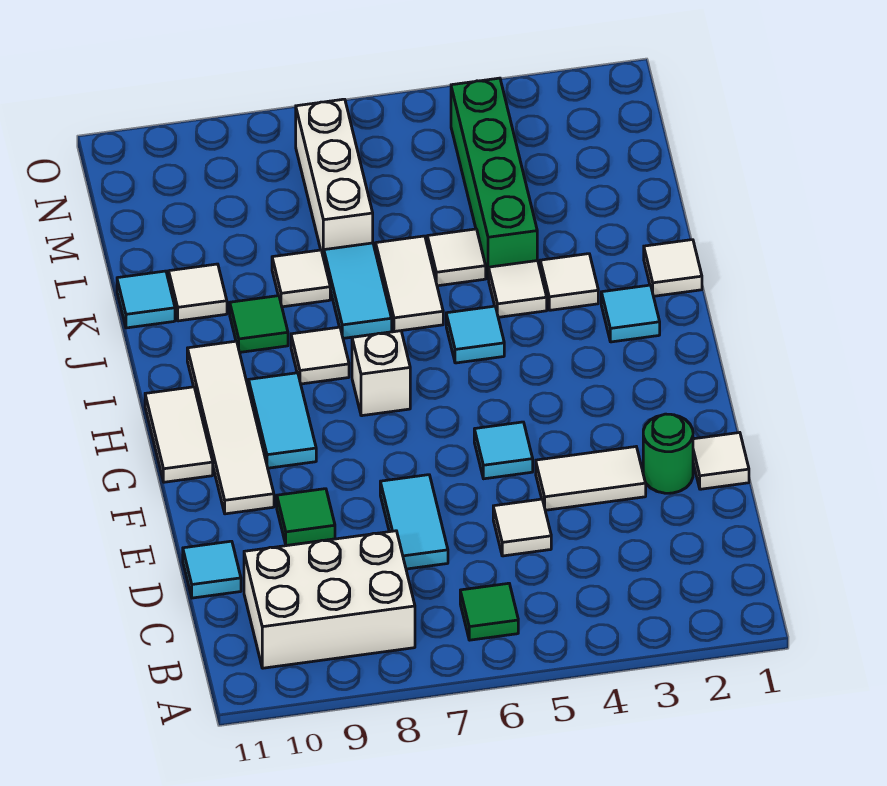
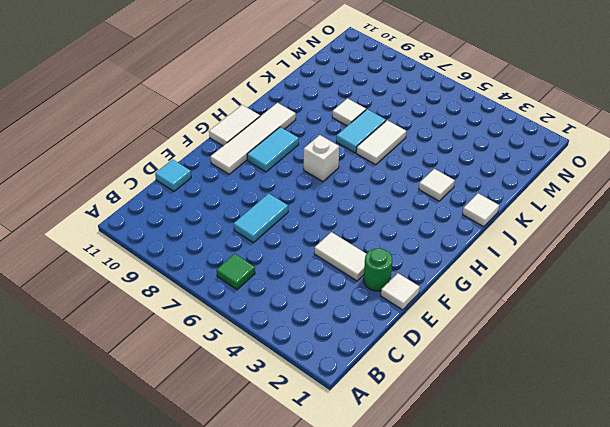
none -> white 2x3 brick [244,531,415,668]
none -> white 1x1 tile [493,499,551,556]
none -> green 1x1 tile [277,489,335,546]

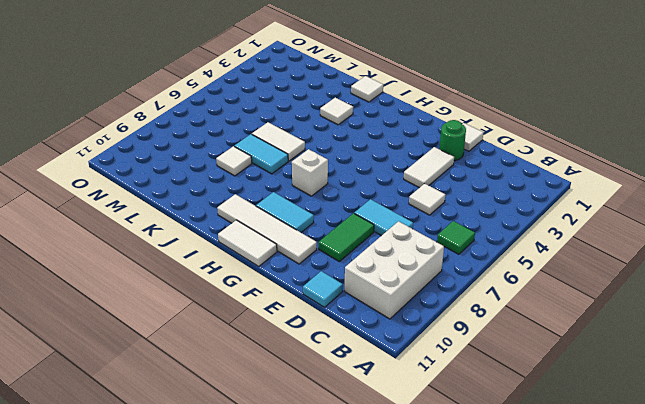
green 1x2 tile [319,213,374,261] -> green 1x1 tile [277,489,335,546]
none -> cyan 1x1 tile [474,422,533,479]
none -> cyan 1x1 tile [601,285,660,342]
none -> cyan 1x1 tile [446,306,504,363]

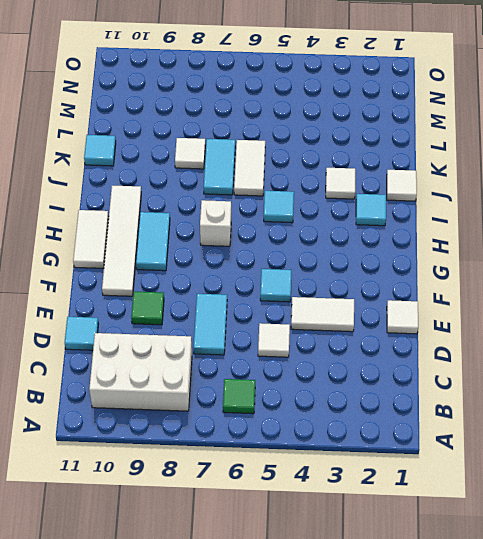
none -> green 1x1 round brick [643,414,693,493]
none -> white 1x1 tile [291,327,349,384]
none -> white 1x1 tile [489,261,547,317]

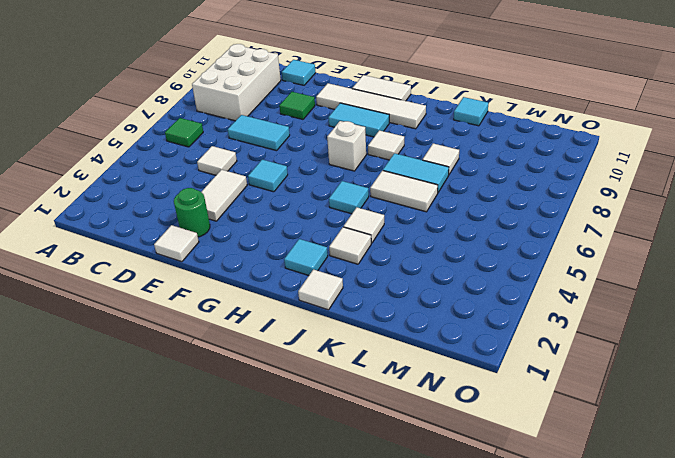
none -> green 1x1 tile [230,296,288,352]
none -> green 1x4 brick [451,78,537,279]
none -> white 1x1 tile [427,229,486,286]

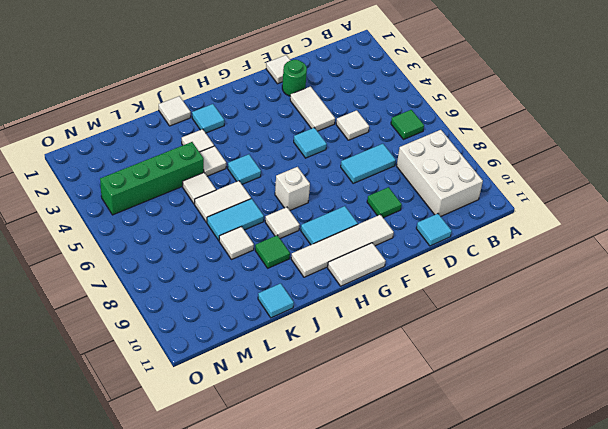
none -> white 1x1 tile [169,264,227,321]
none -> white 1x3 brick [296,99,373,259]

